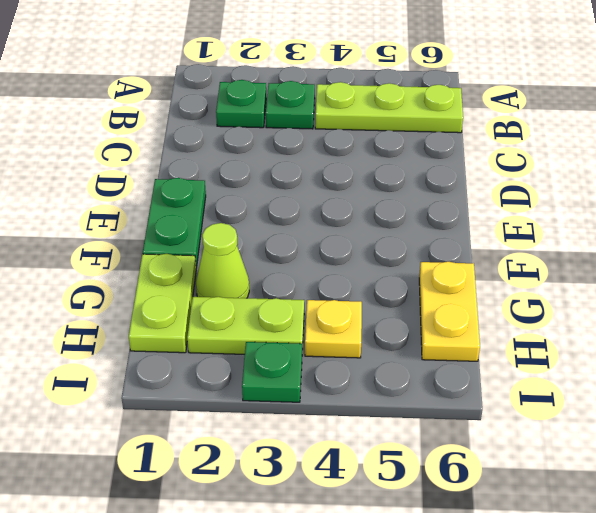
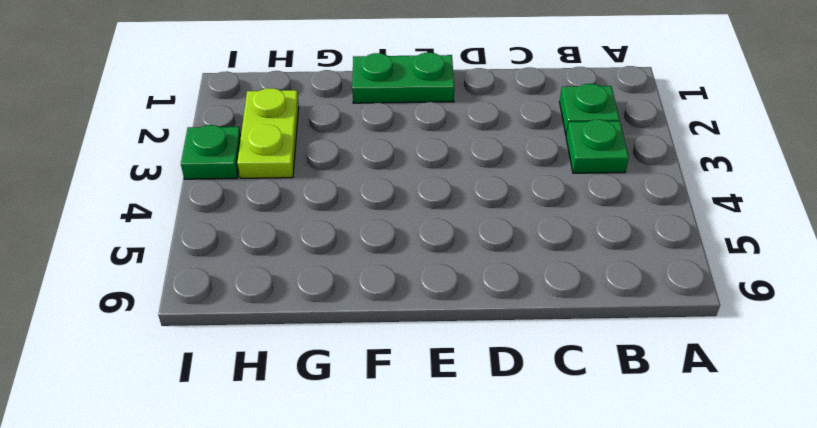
none -> lime 1x3 plate [315,82,463,133]
none -> lime 1x2 plate [129,254,196,353]

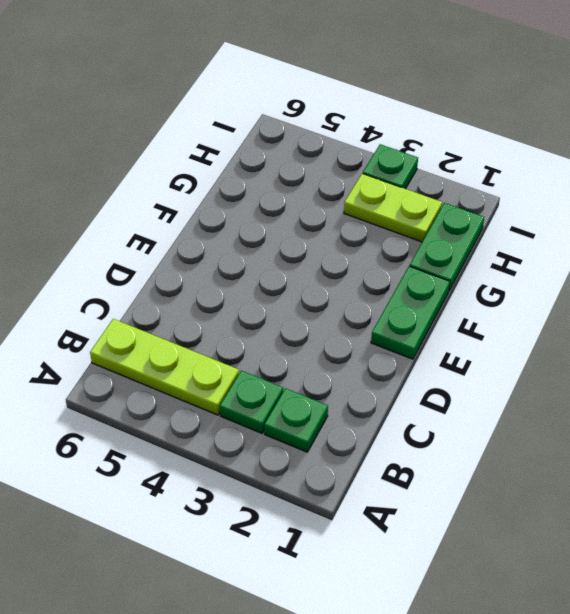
green 1x2 plate [410,203,484,290] -> lime 1x2 plate [129,254,196,353]
none -> lime 1x1 cone [196,223,249,298]
none -> yellow 1x2 plate [419,262,480,361]

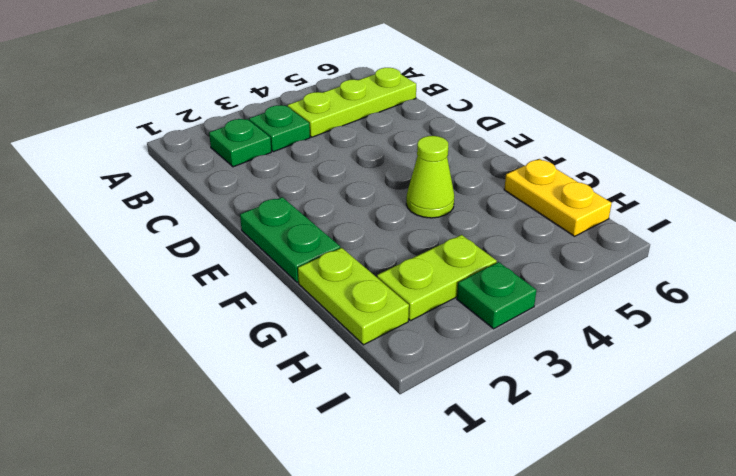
lime 1x1 cone [406,136,454,218] -> lime 1x1 cone moved to [196,223,249,298]
none -> yellow 1x1 plate [305,300,362,358]

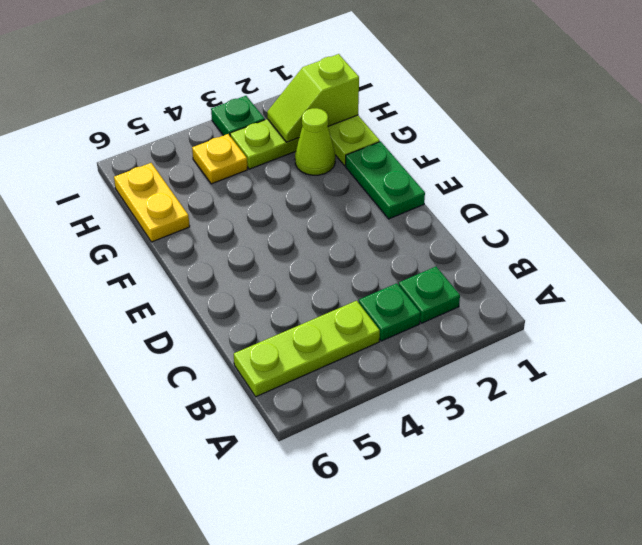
lime 1x2 slope [267,54,359,142] -> none

